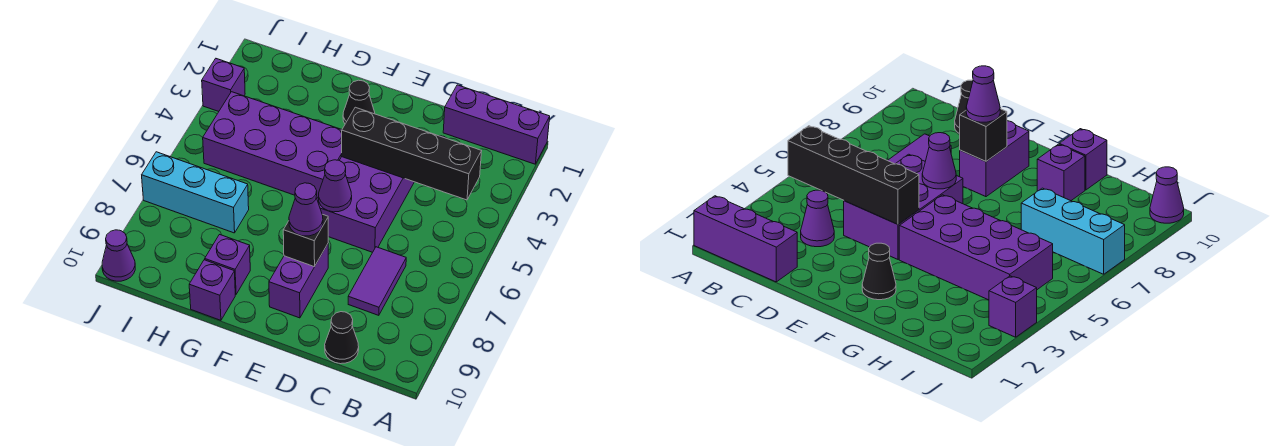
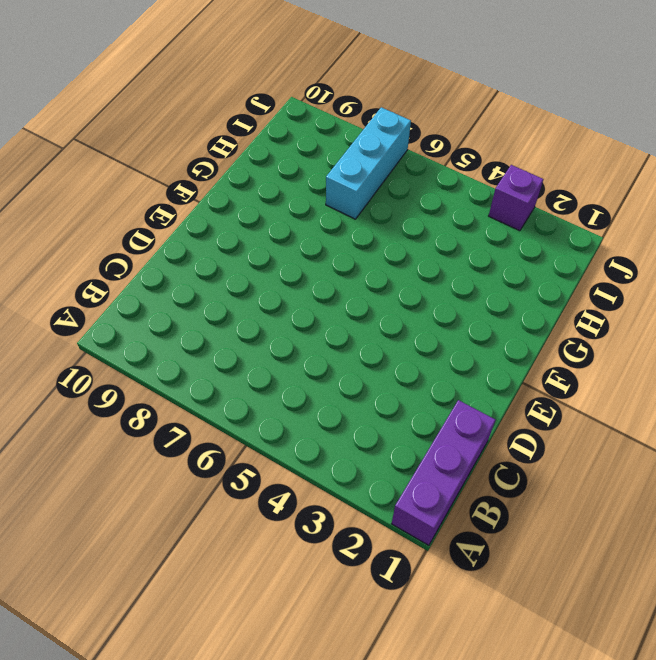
none -> purple 1x1 cone [801,190,834,247]
none -> purple 1x2 tile [348,247,406,315]
none -> black 1x1 cone [325,312,359,364]

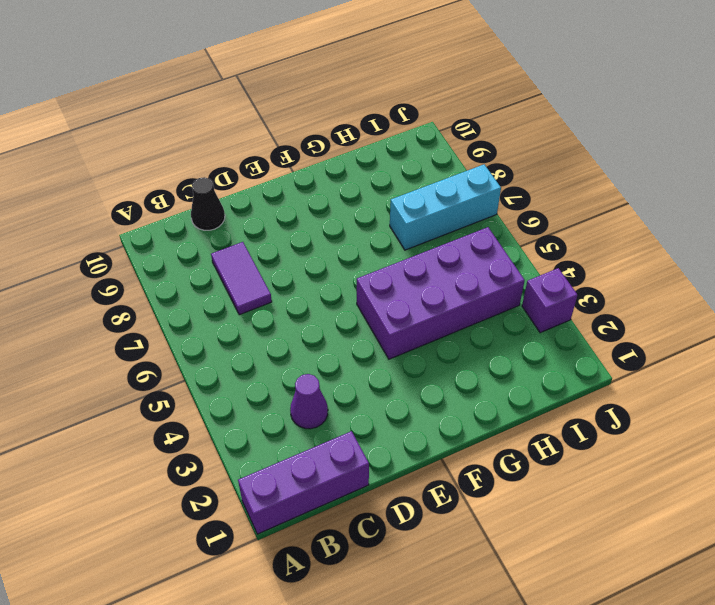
none -> purple 2x3 brick [317,157,414,252]
none -> purple 1x2 brick [269,244,328,318]
none -> black 1x1 cone [343,80,375,124]

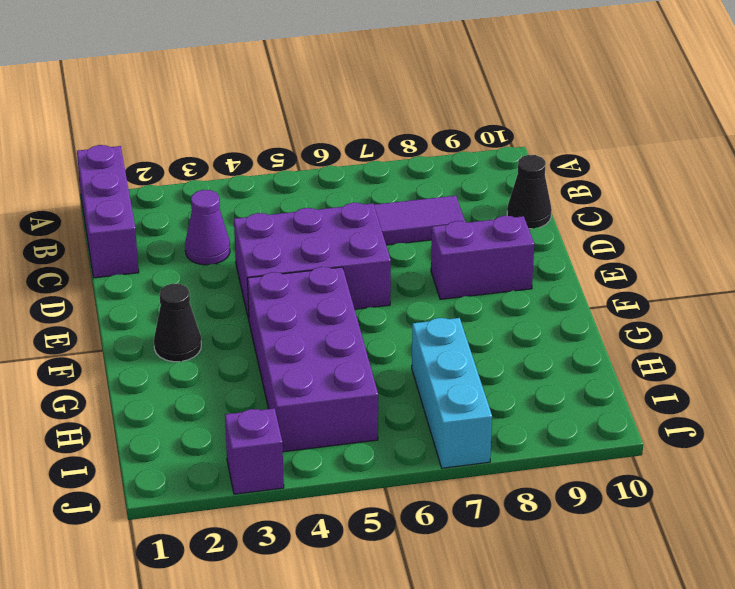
none -> purple 1x1 brick [205,235,250,295]
none -> purple 1x1 brick [189,260,235,320]
none -> purple 1x1 cone [102,230,135,281]

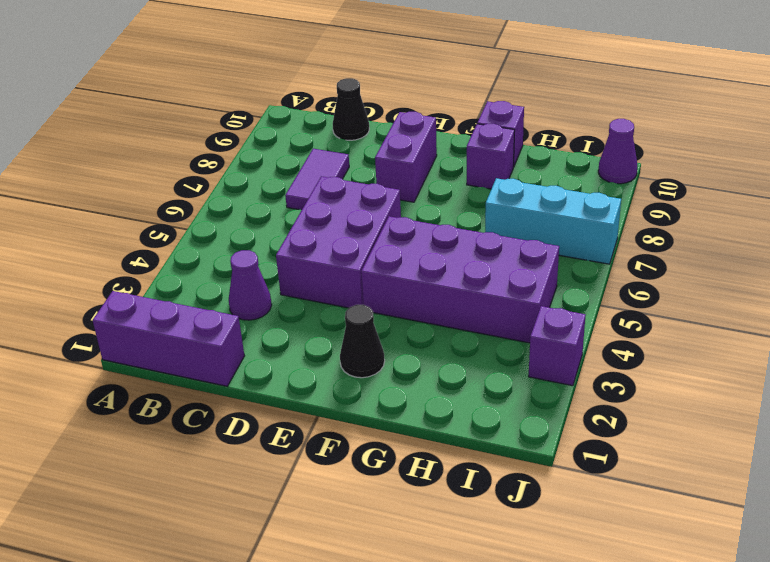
none -> black 1x4 brick [341,107,482,200]
none -> purple 1x1 cone [319,160,352,212]
none -> black 1x1 brick [283,214,328,267]

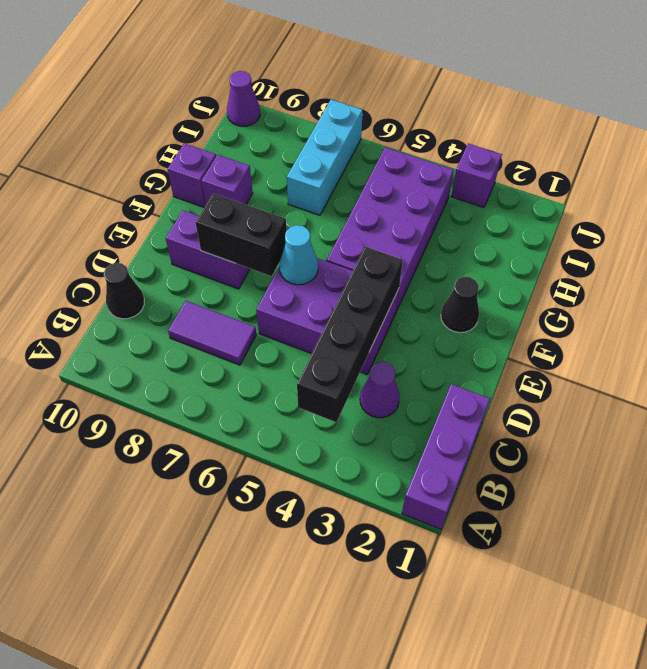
cyan 1x1 cone [280,225,318,285] -> purple 1x1 cone [319,160,352,212]
black 1x2 brick [195,193,287,276] -> black 1x1 brick [283,214,328,267]
none -> purple 1x1 cone [289,183,323,236]

